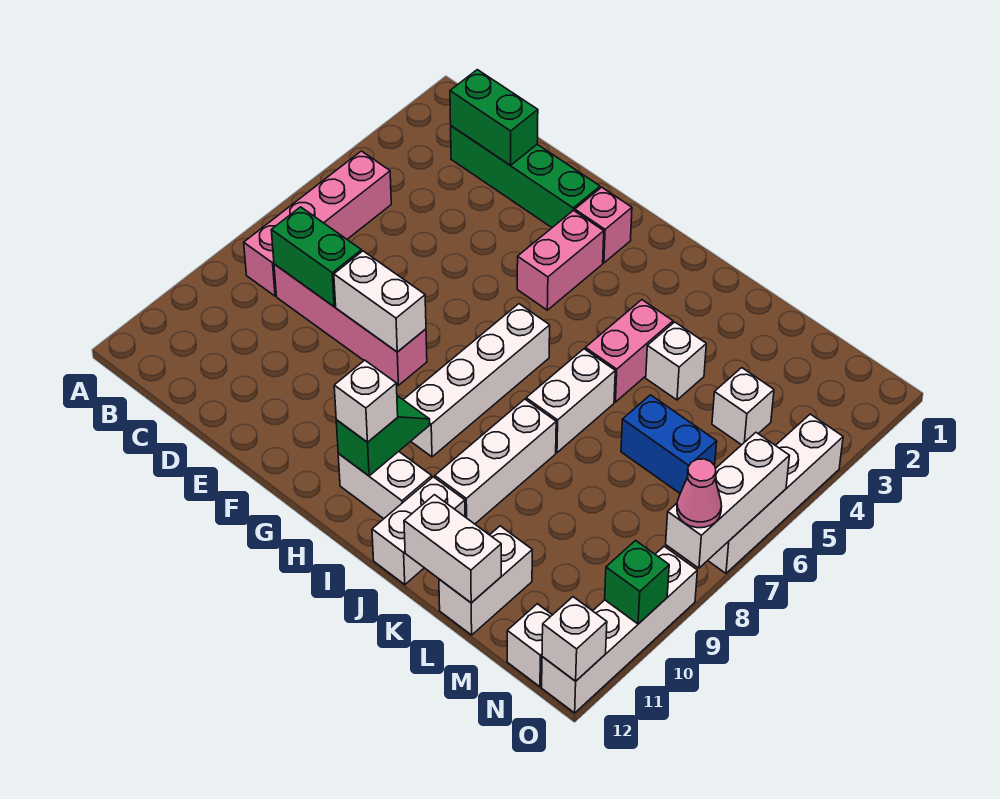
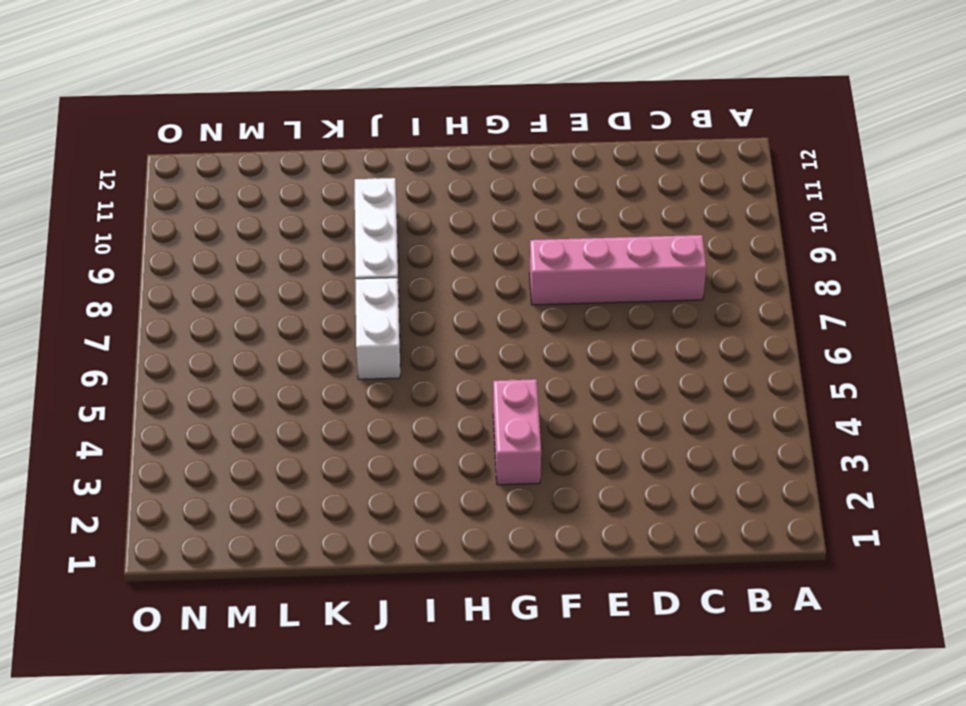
none -> pink 1x4 brick [244,151,391,296]
none -> green 1x4 brick [451,126,600,227]
none -> pink 1x1 brick [575,187,632,263]

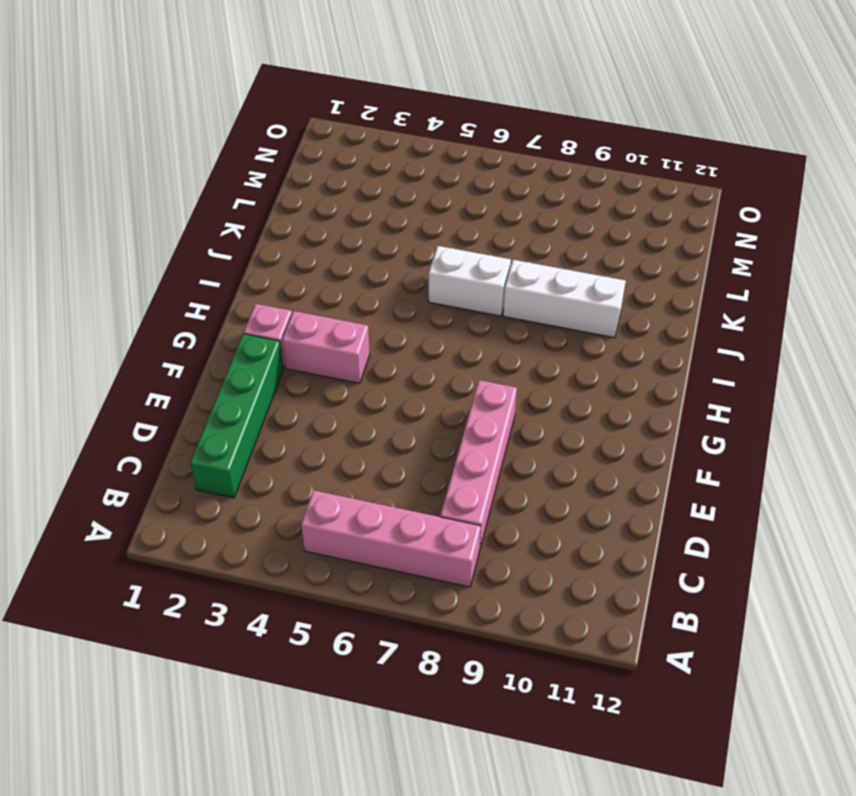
none -> white 1x4 brick [403,304,550,457]
none -> white 1x2 brick [338,452,432,519]
none -> pink 1x2 brick [585,300,673,402]

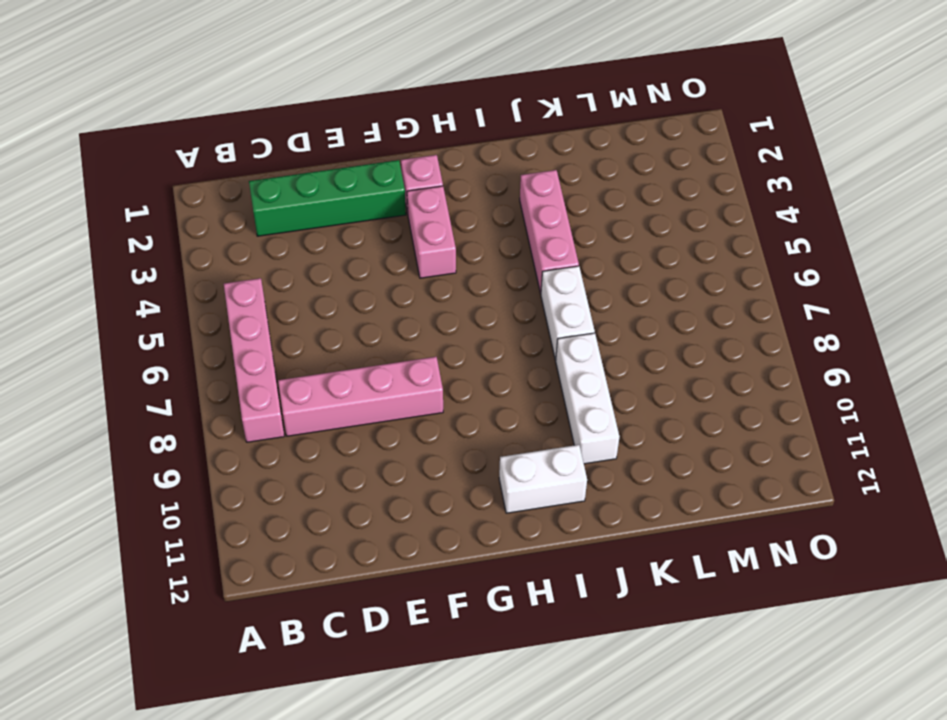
pink 1x3 brick [520,170,579,294] -> pink 1x2 brick [585,300,673,402]
none -> white 1x4 brick [403,304,550,457]
none -> white 1x2 brick [372,477,465,585]
none -> white 1x1 brick [646,322,706,400]

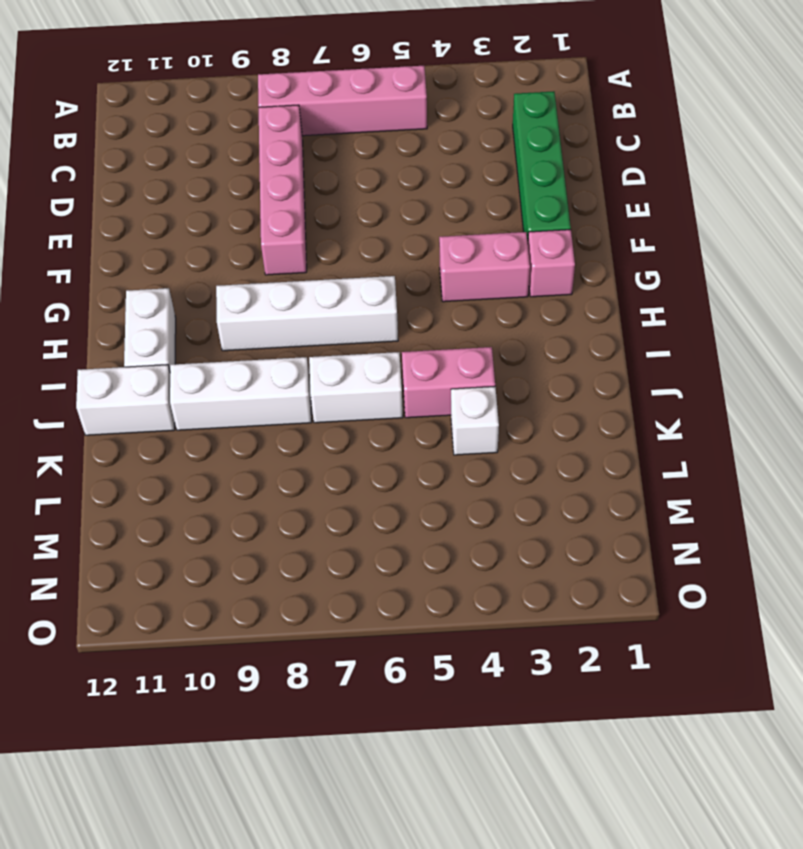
none -> blue 1x2 brick [621,395,717,493]
none -> white 1x2 brick [439,526,532,635]
none -> white 1x1 brick [712,368,774,445]

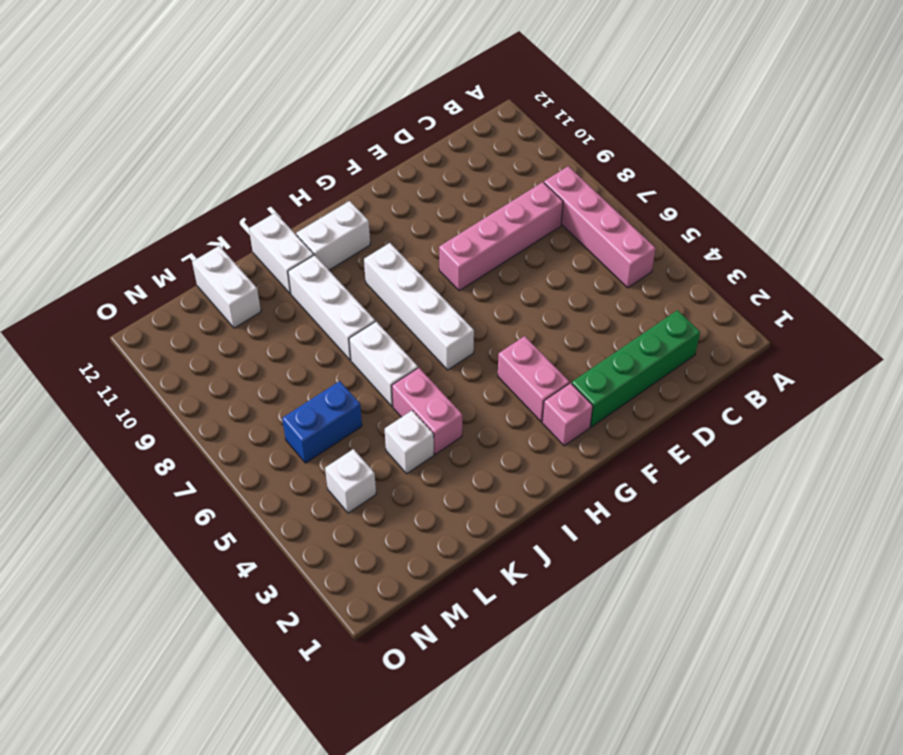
none -> white 1x1 brick [507,604,552,687]
none -> white 1x4 brick [708,414,843,573]
none -> white 1x4 brick [542,546,697,713]

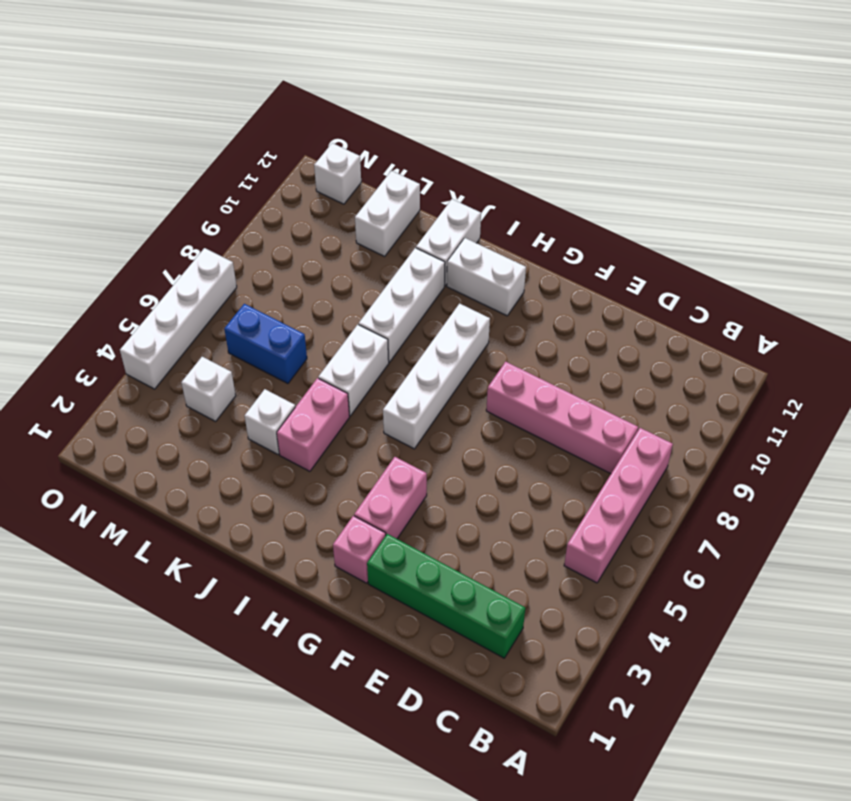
none -> white 1x4 brick [542,546,697,713]
none -> green 1x2 brick [450,70,538,165]
none -> green 1x2 brick [271,207,362,306]

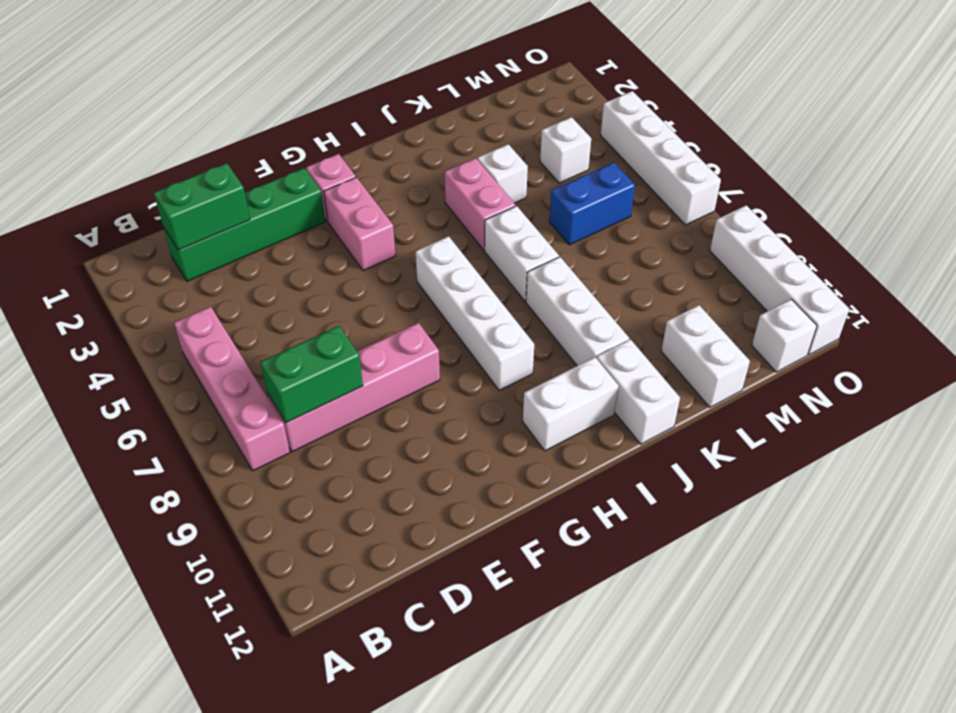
none -> white 1x2 brick [334,251,426,352]
none -> green 1x2 slope [336,397,430,476]
none -> white 1x2 brick [404,495,501,603]

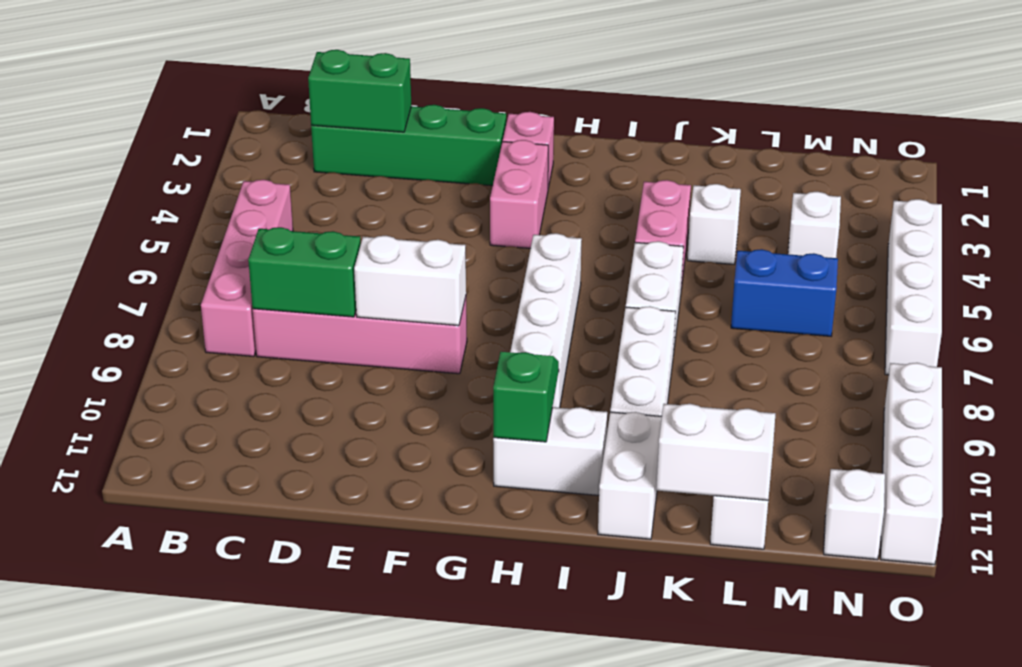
none -> white 1x3 brick [666,433,789,568]
none -> green 1x1 brick [605,541,669,624]
none -> white 1x1 brick [542,597,607,681]

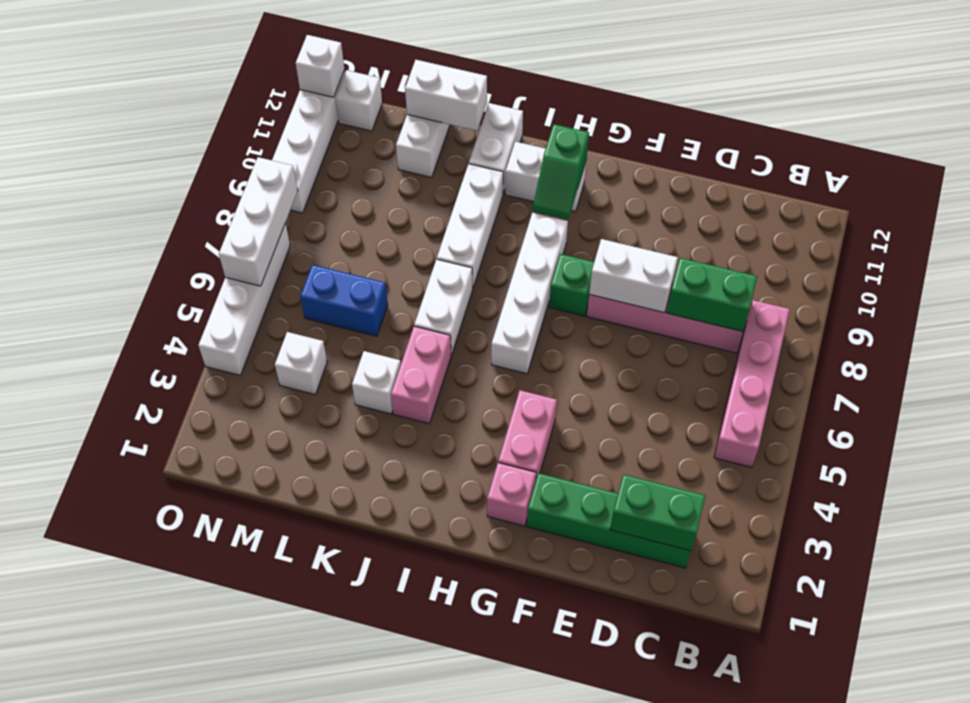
green 1x1 brick [549,254,594,316] -> green 1x1 brick moved to [605,541,669,624]
none -> white 1x1 brick [334,360,398,442]
none -> pink 1x1 cone [677,459,722,528]

